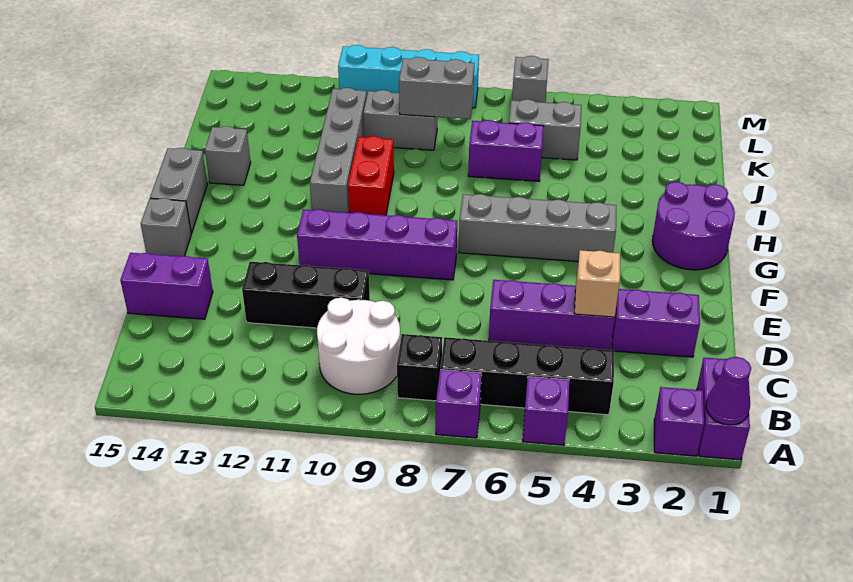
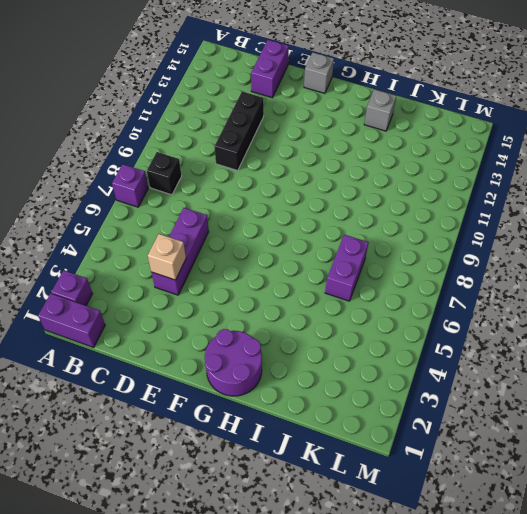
none -> purple 1x1 brick [523,377,569,445]
none -> black 1x4 brick [440,337,614,415]
none -> white 2x2 round brick [317,298,400,394]

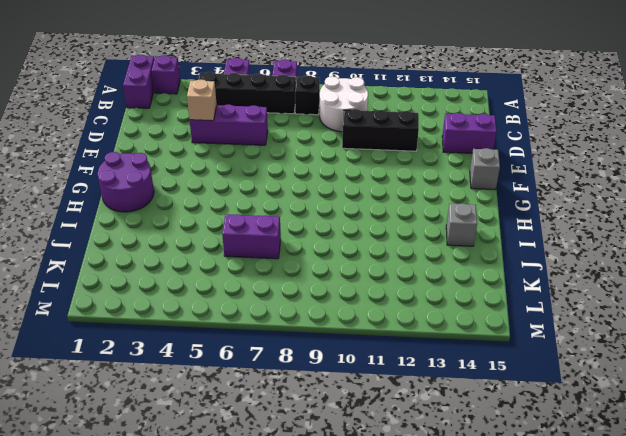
none -> purple 1x2 brick [612,289,700,357]
none -> purple 1x4 brick [297,209,457,280]
none -> grey 1x4 brick [459,194,617,261]

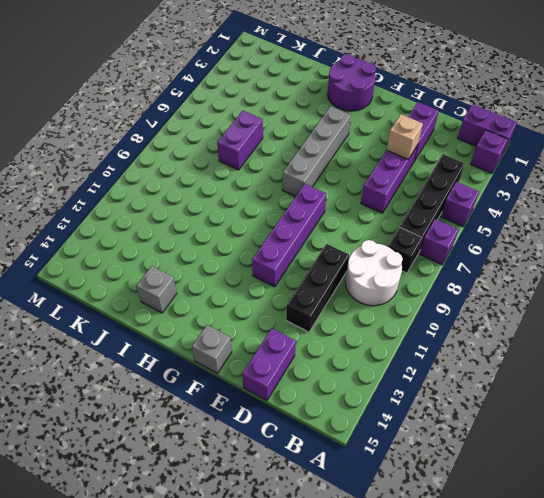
none -> grey 1x2 brick [150,148,207,233]
none -> red 1x2 brick [348,136,394,215]
none -> grey 1x4 brick [310,88,367,213]

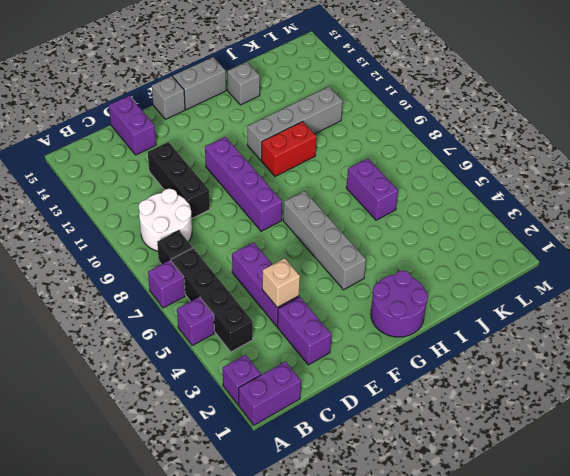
none -> grey 1x2 brick [509,99,582,160]
none -> grey 1x2 brick [363,90,437,150]
none -> grey 1x1 brick [512,56,549,103]

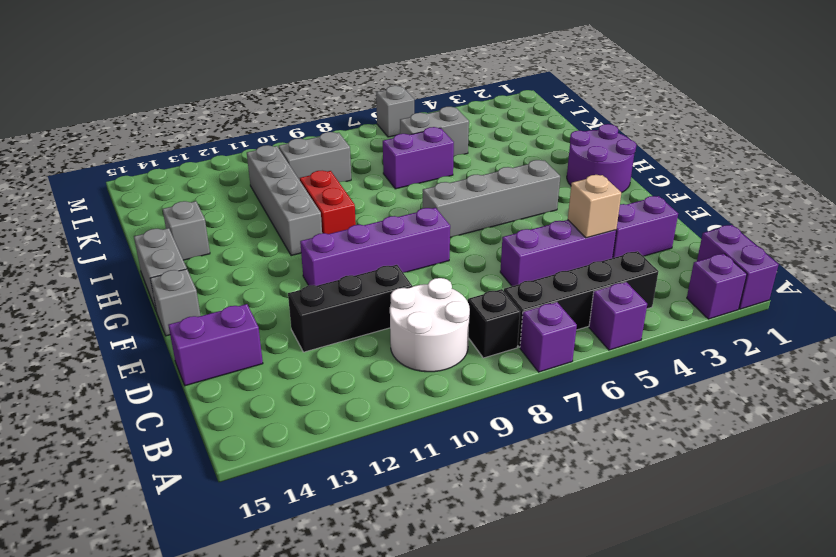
none -> cyan 1x4 brick [338,45,479,108]
none -> purple 1x1 cone [706,357,751,425]
none -> grey 1x2 brick [399,57,474,119]

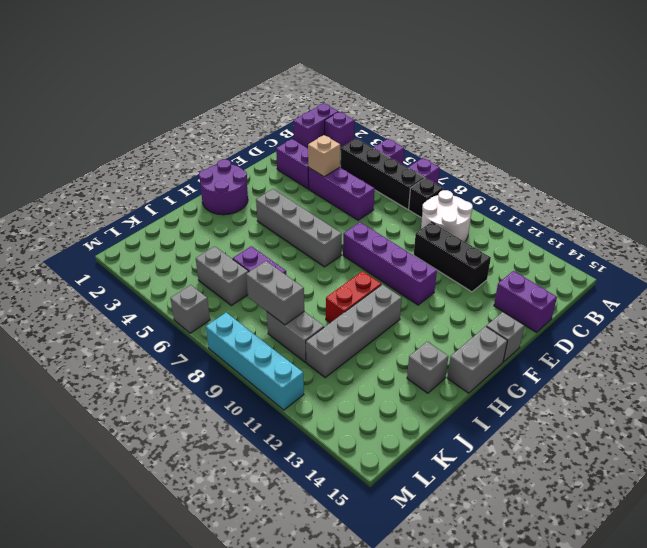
none -> purple 1x1 cone [706,357,751,425]

